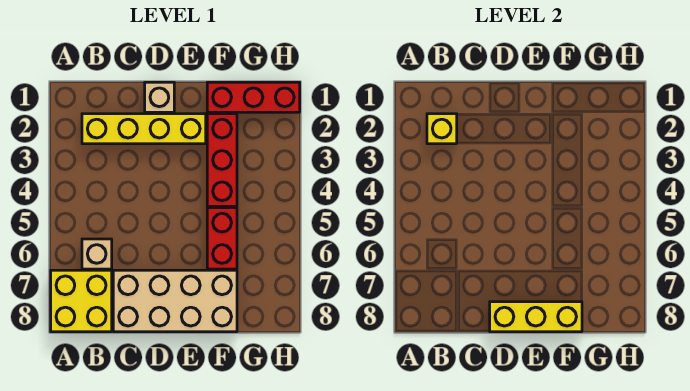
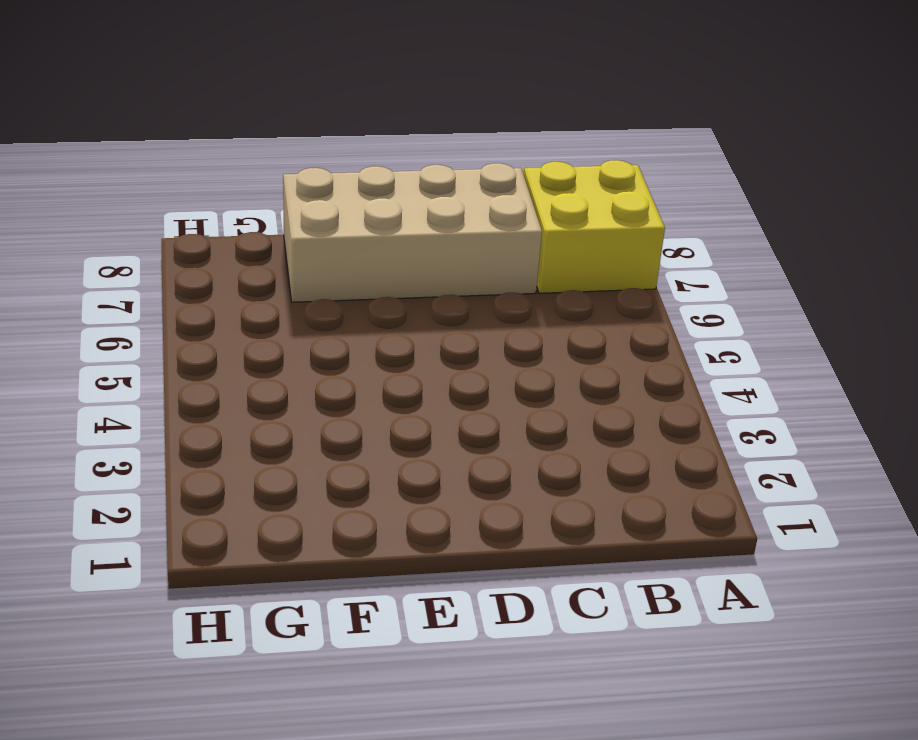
none -> yellow 1x4 brick [82,114,206,144]
none -> tan 1x1 brick [82,239,112,269]

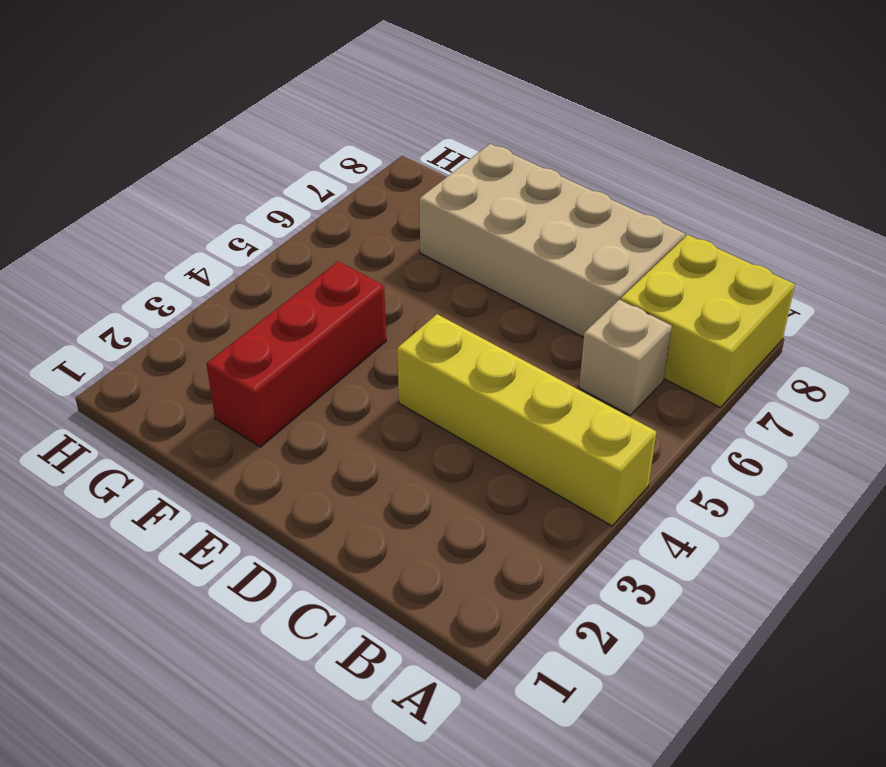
yellow 1x4 brick [397,314,656,526] -> yellow 1x4 brick moved to [82,114,206,144]
none -> tan 1x1 brick [145,82,174,112]
none -> red 1x3 brick [207,82,300,112]

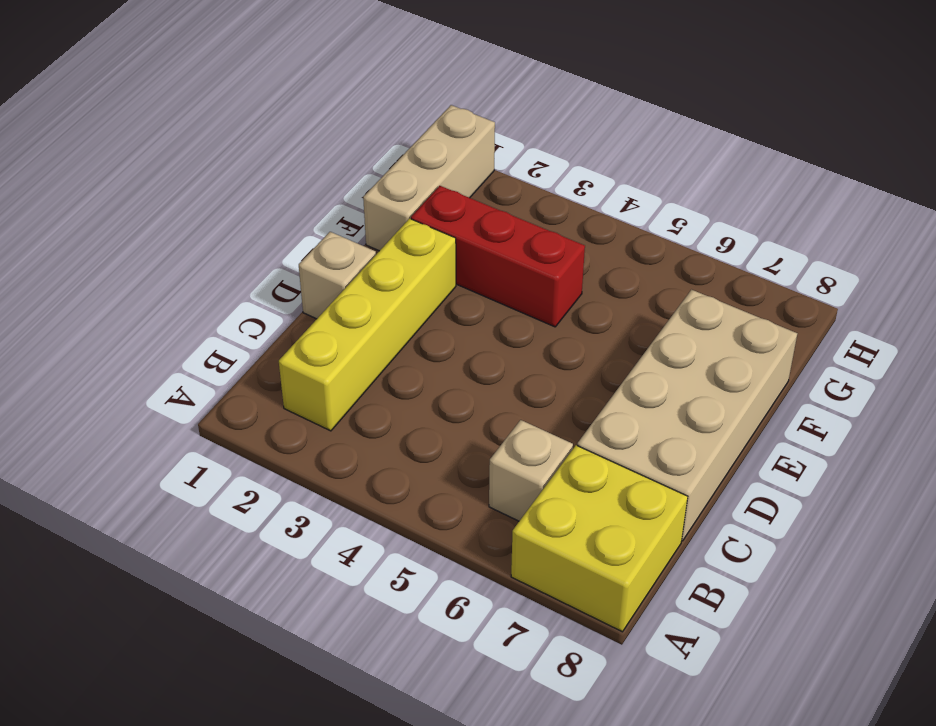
tan 1x3 brick [363,105,495,251] -> red 1x3 brick [207,82,300,112]
none -> red 1x2 brick [207,208,237,269]
none -> yellow 1x1 brick [427,114,457,144]

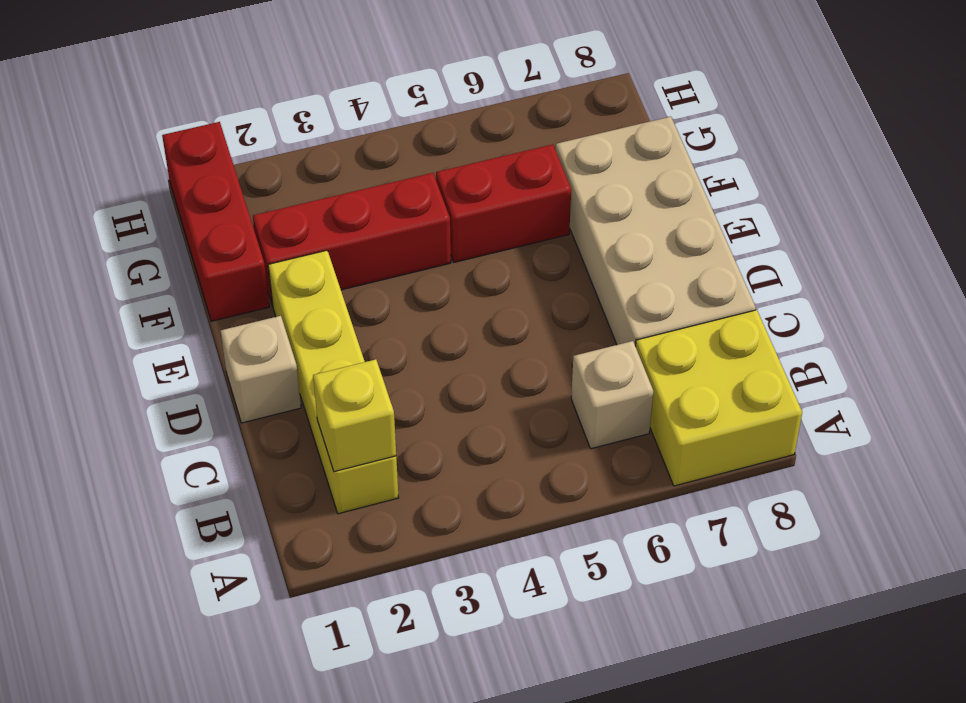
none -> yellow 1x3 brick [490,302,582,332]

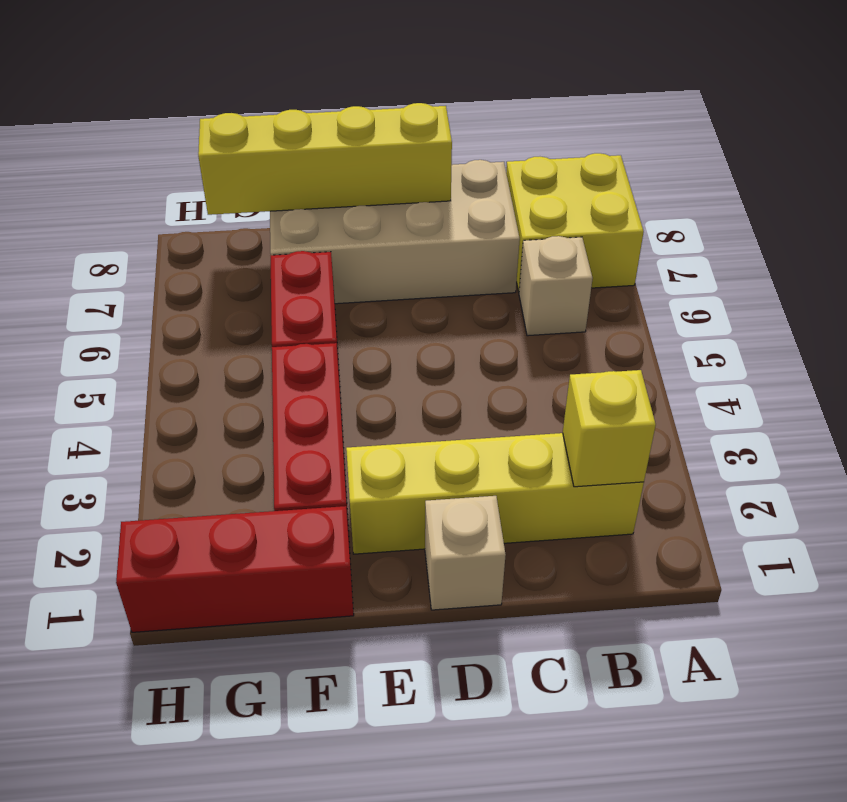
yellow 1x4 brick [198,103,452,215] -> yellow 1x3 brick [490,302,582,332]

